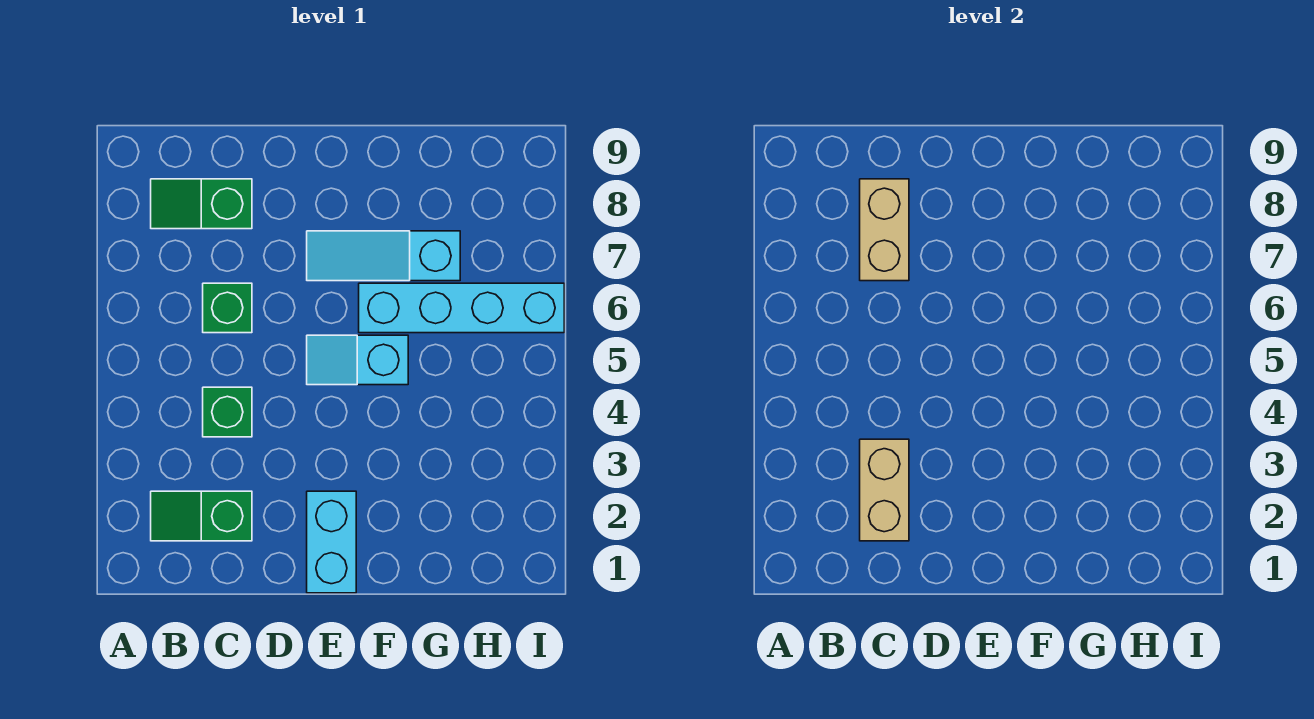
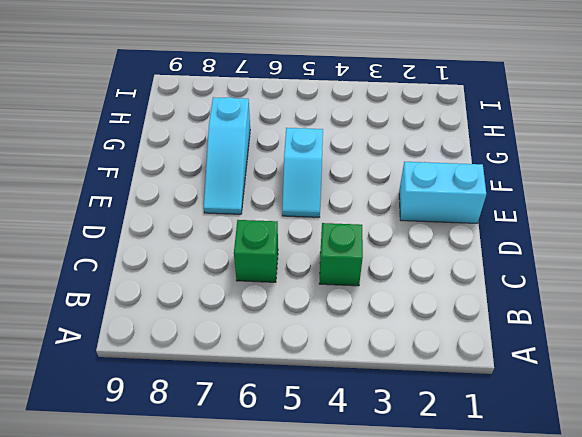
none -> green 1x2 slope [151,491,252,541]
none -> green 1x2 slope [151,179,252,229]

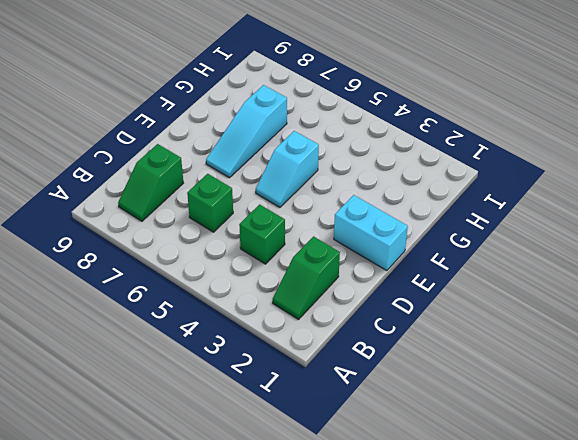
none -> cyan 1x4 brick [359,283,564,333]
none -> tan 1x2 brick [860,439,909,541]

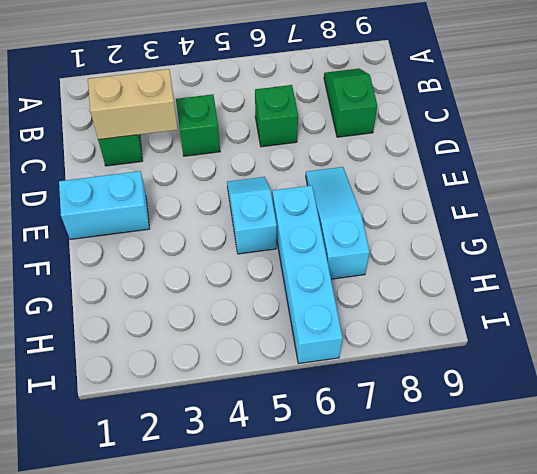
none -> tan 1x2 brick [860,179,909,281]

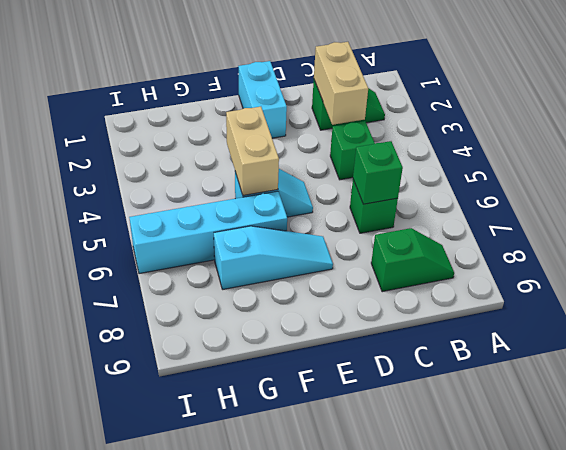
green 1x1 brick [353,141,403,204] -> none
tan 1x2 brick [226,107,279,196] -> tan 1x2 brick moved to [860,179,909,281]

